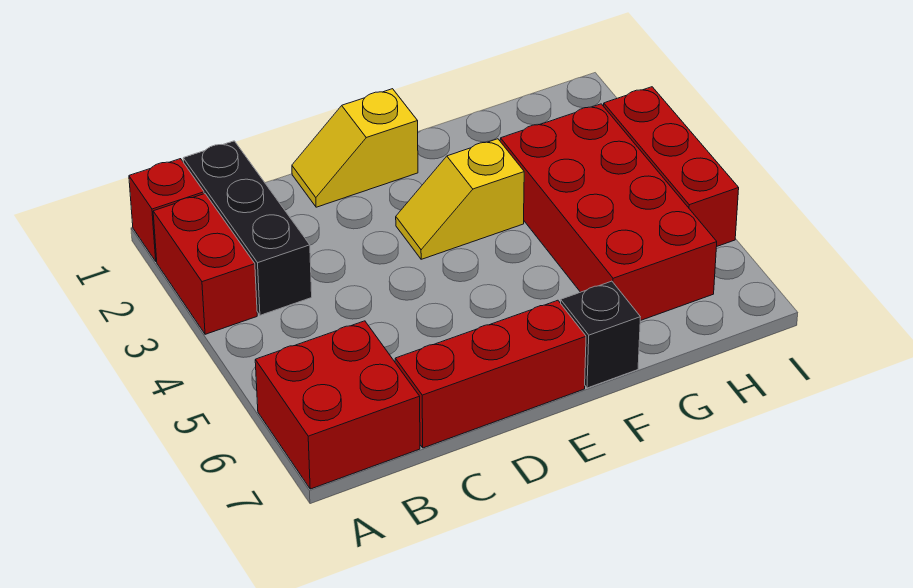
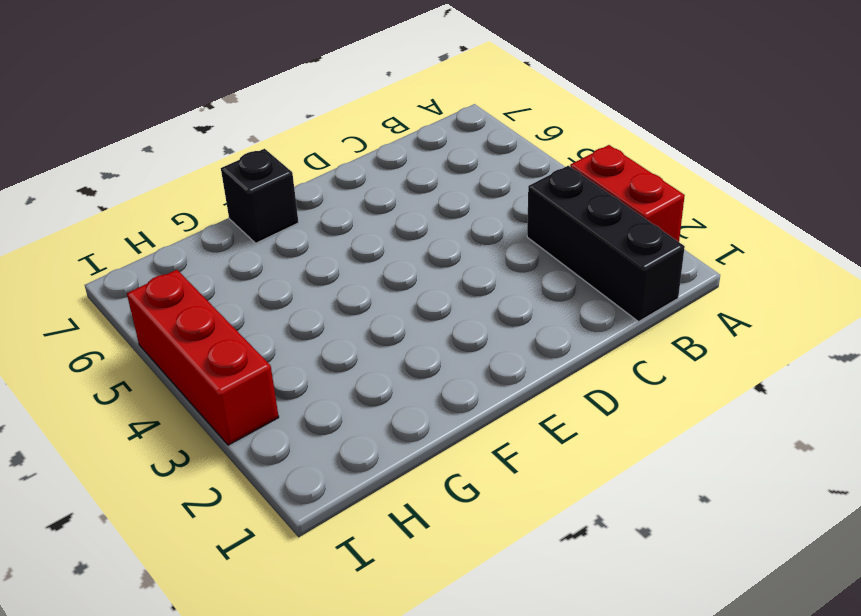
none -> red 1x1 brick [129,159,204,261]
none -> red 2x2 brick [255,321,420,489]

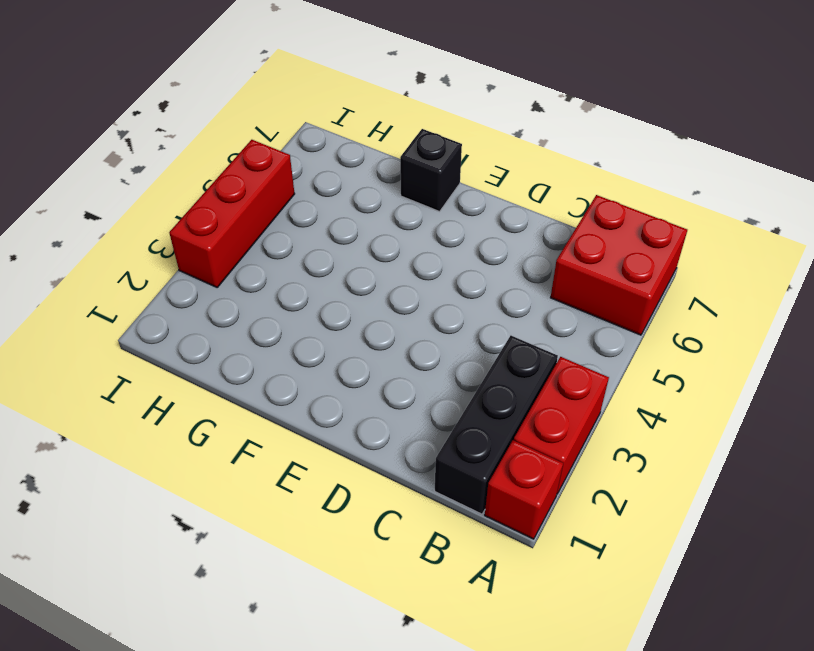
none -> red 1x3 brick [395,300,586,448]
none -> yellow 1x2 slope [292,89,418,207]

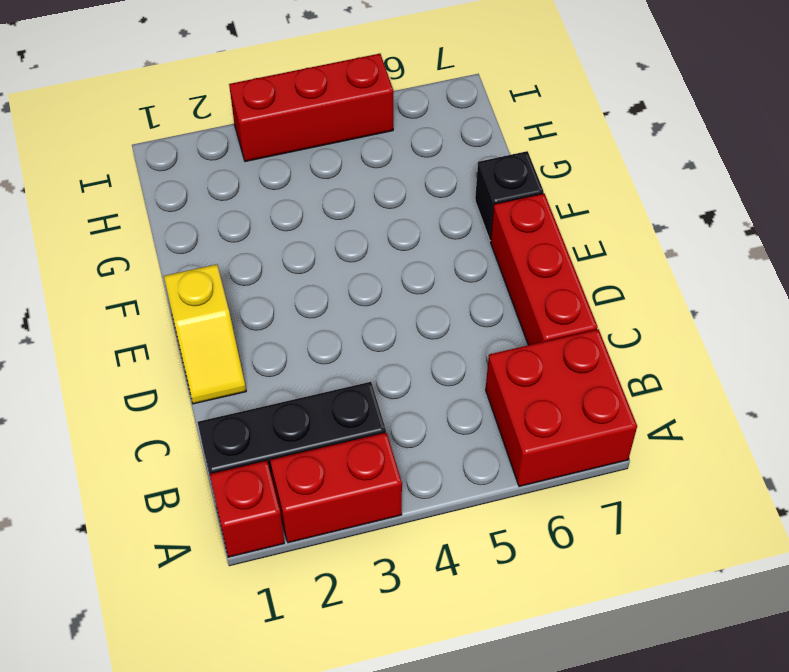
none -> yellow 1x2 slope [396,139,524,259]
none -> red 2x4 brick [500,104,717,321]

